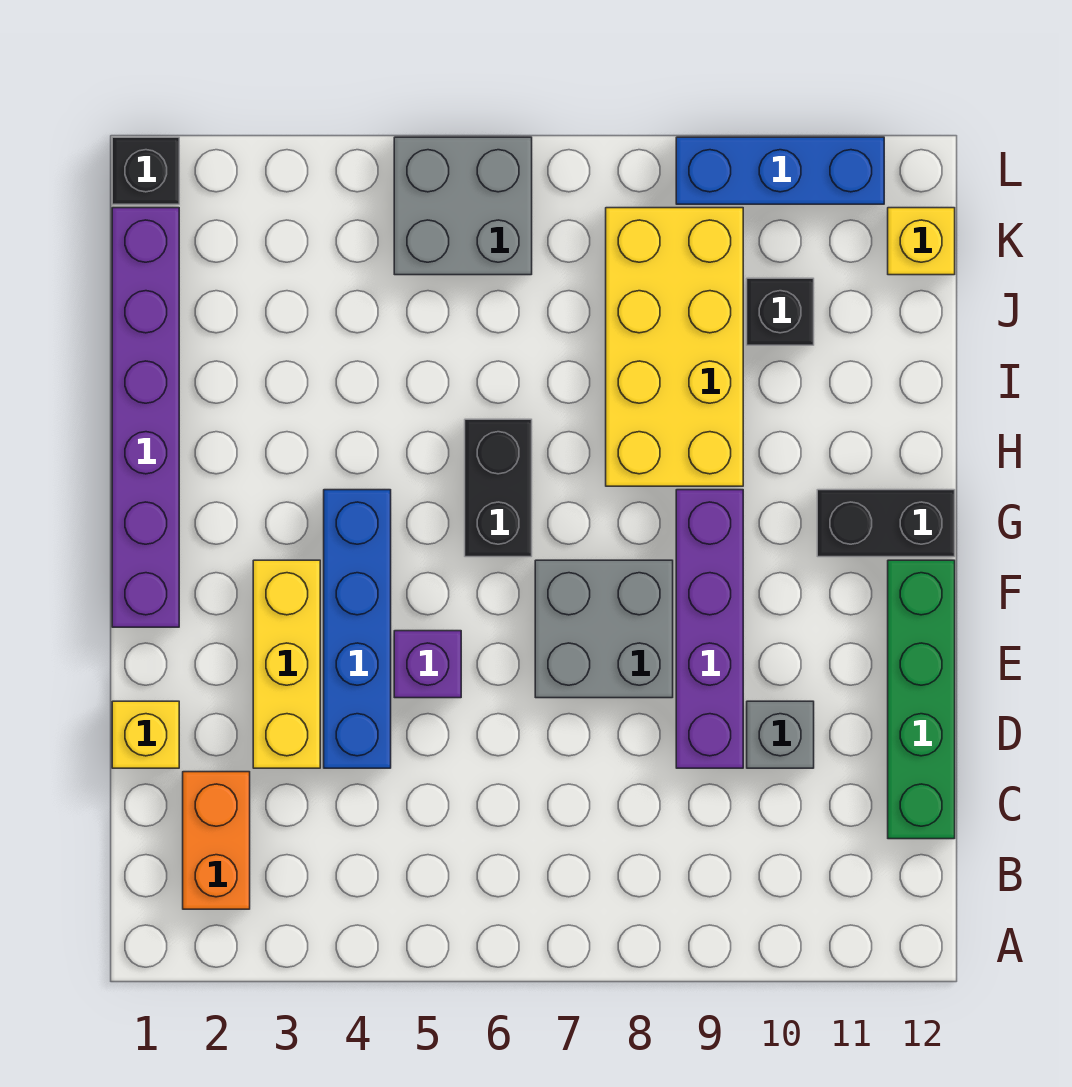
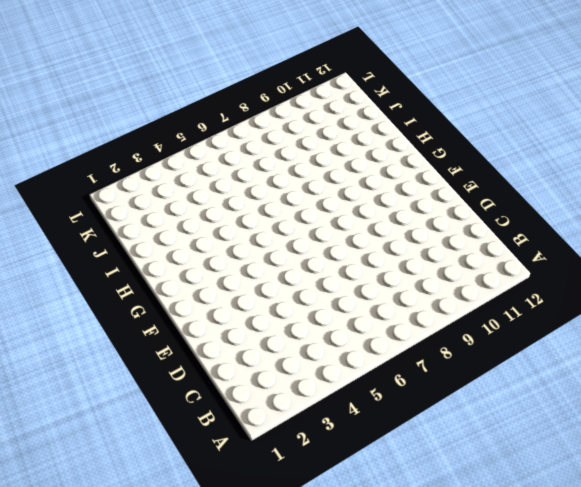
none -> orange 1x2 brick [183,772,250,909]
none -> green 1x4 brick [888,560,955,839]
none -> yellow 1x1 brick [112,701,179,768]

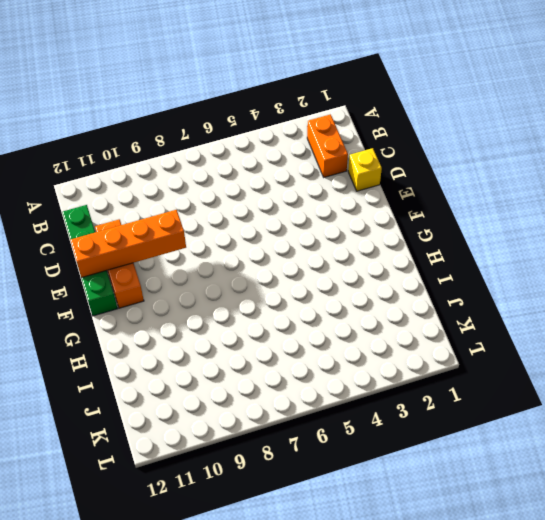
orange 1x3 brick [95,219,144,308] -> none
orange 1x4 brick [70,210,186,278] -> none
none -> yellow 1x3 brick [253,560,320,768]
none -> blue 1x4 brick [324,490,391,768]
none -> purple 1x4 brick [676,490,743,768]

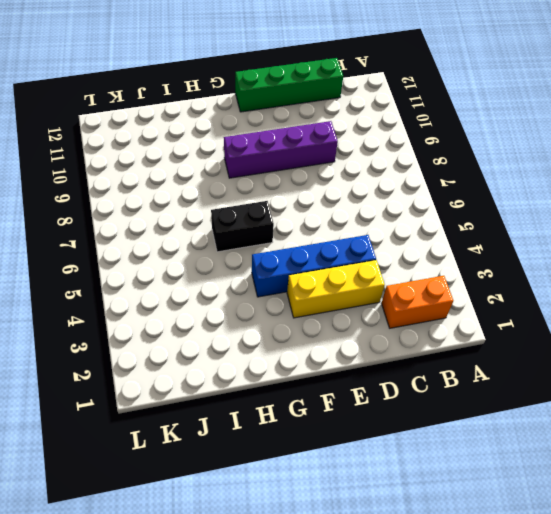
none -> yellow 1x1 brick [112,701,179,768]
none -> grey 1x1 brick [747,701,814,768]
none -> purple 1x1 brick [394,631,461,698]

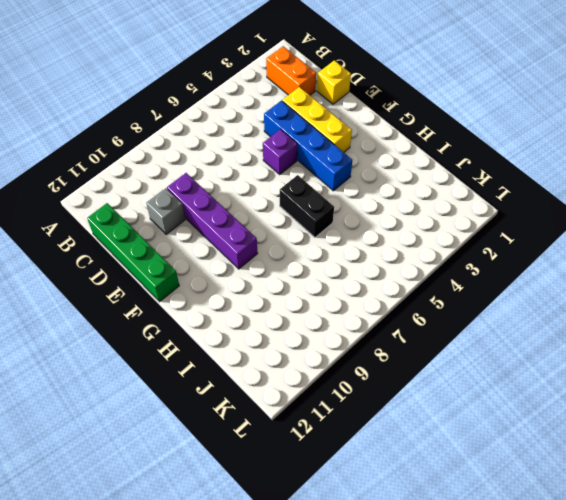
none -> grey 2x2 brick [535,560,673,698]
none -> purple 1x6 brick [112,208,179,627]
none -> black 1x2 brick [817,490,955,557]

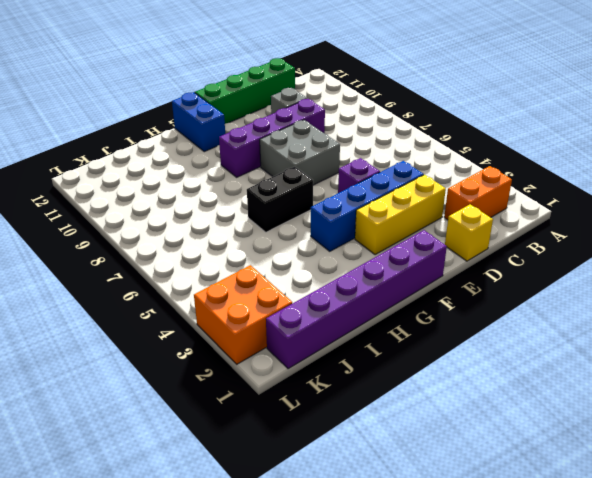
blue 1x2 brick [172,92,225,152] -> black 1x2 brick [817,490,955,557]
orange 2x2 brick [194,265,292,364] -> none
none -> yellow 2x4 brick [606,208,743,486]
none -> black 1x1 brick [747,278,814,345]
none -> grey 2x2 brick [394,137,532,275]

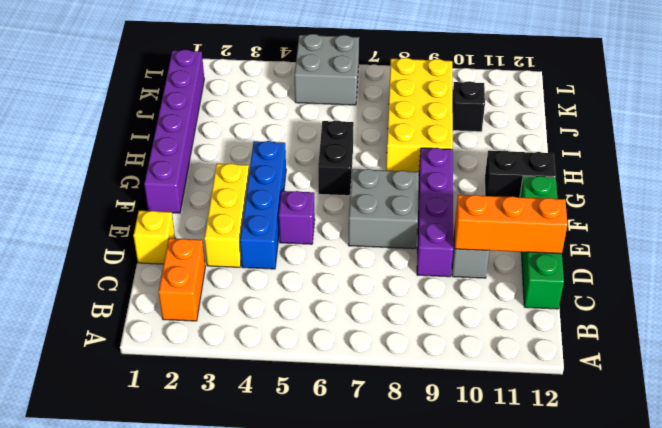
orange 1x3 brick [455,195,567,254] -> none
none -> yellow 1x1 brick [888,208,955,275]
none -> black 1x1 brick [112,137,179,204]
none -> blue 1x3 brick [676,137,884,204]

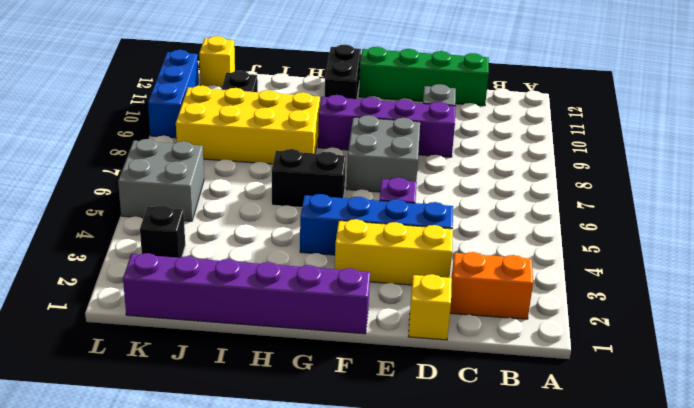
black 1x1 brick [140,205,185,258] -> black 1x1 brick moved to [112,137,179,204]

